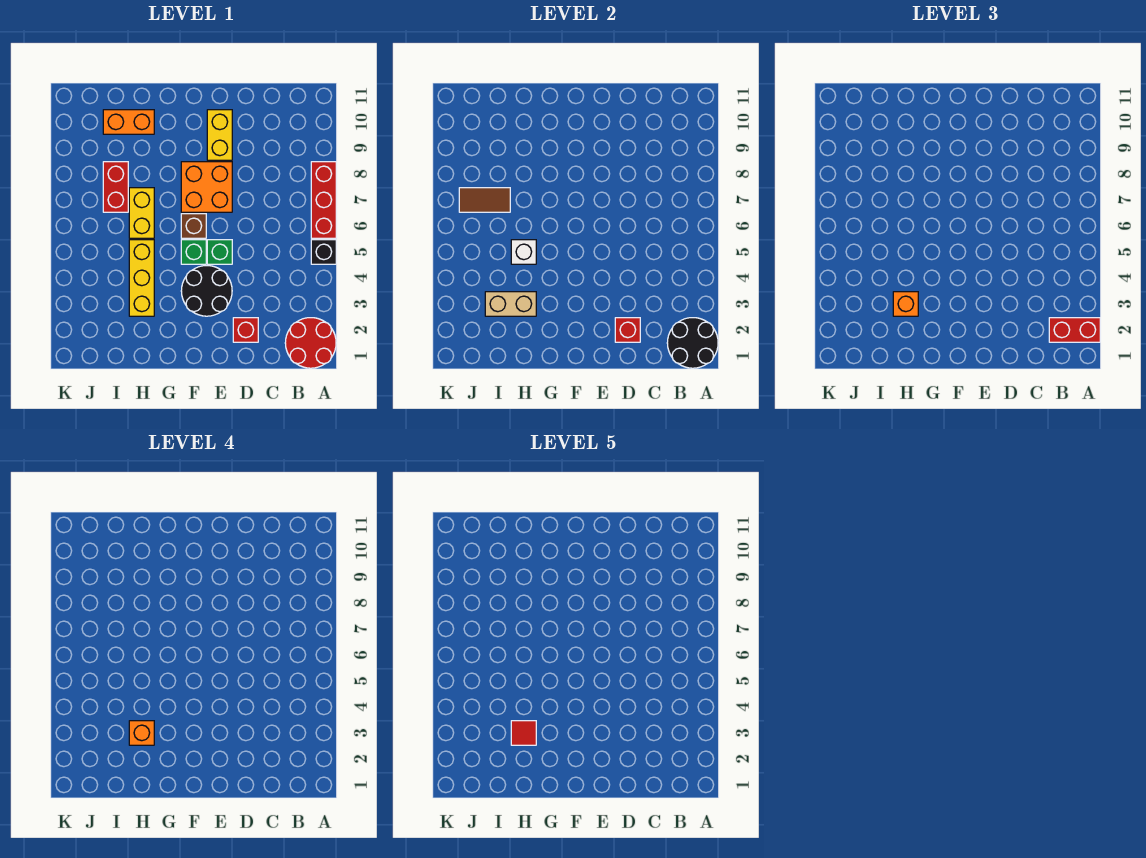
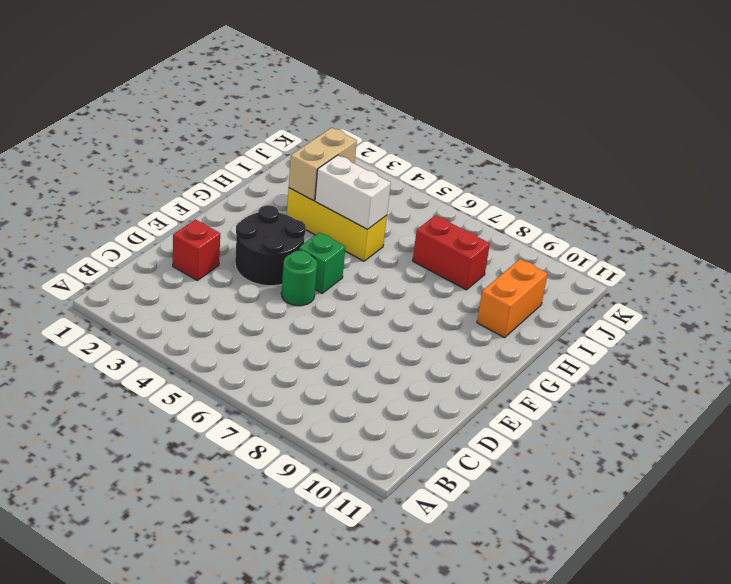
green 1x1 round brick [281,251,317,306] -> green 1x1 brick [207,240,232,264]
white 1x2 brick [315,155,391,229] -> white 1x1 brick [511,240,536,264]
none -> red 2x2 round brick [285,318,336,368]
none -> black 1x1 brick [311,240,336,264]
none -> red 1x3 brick [311,162,336,238]

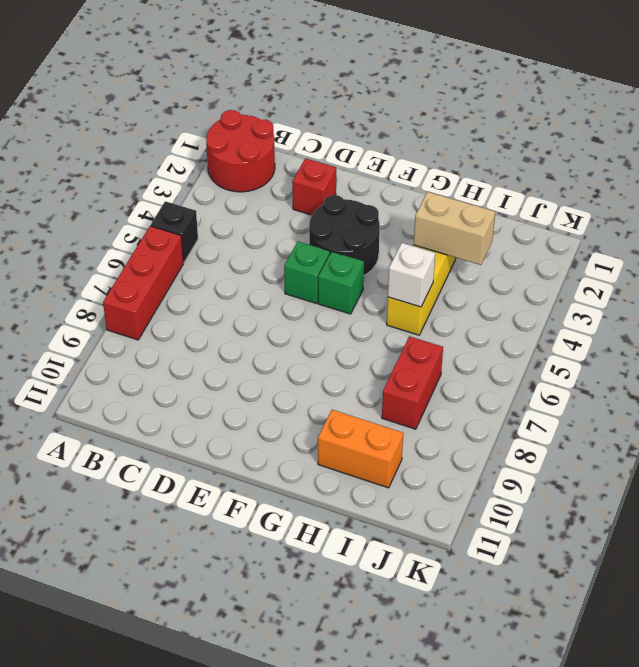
none -> orange 2x2 brick [181,162,232,212]
none -> yellow 1x2 brick [207,110,232,160]
none -> brown 1x1 brick [181,214,206,238]

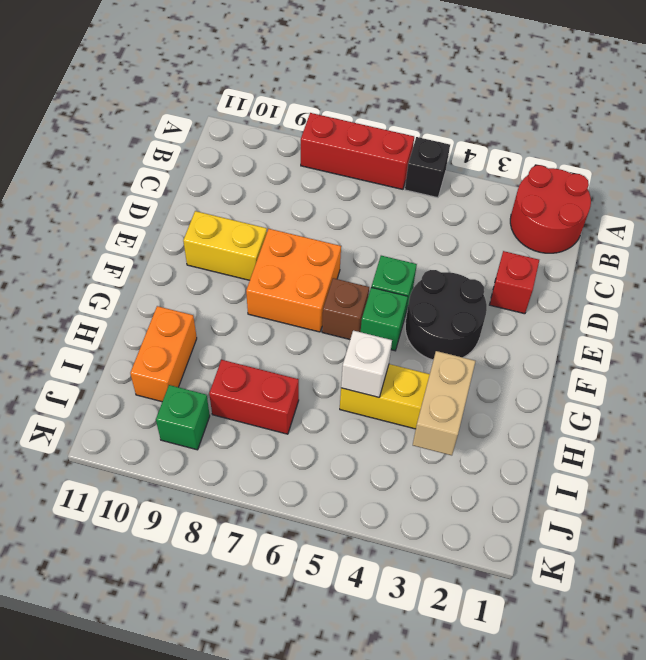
green 1x1 brick [156,385,210,450] -> none
none -> yellow 1x2 brick [129,188,154,238]
none -> black 2x2 round brick [667,318,718,368]
none -> red 1x1 brick [615,318,640,342]

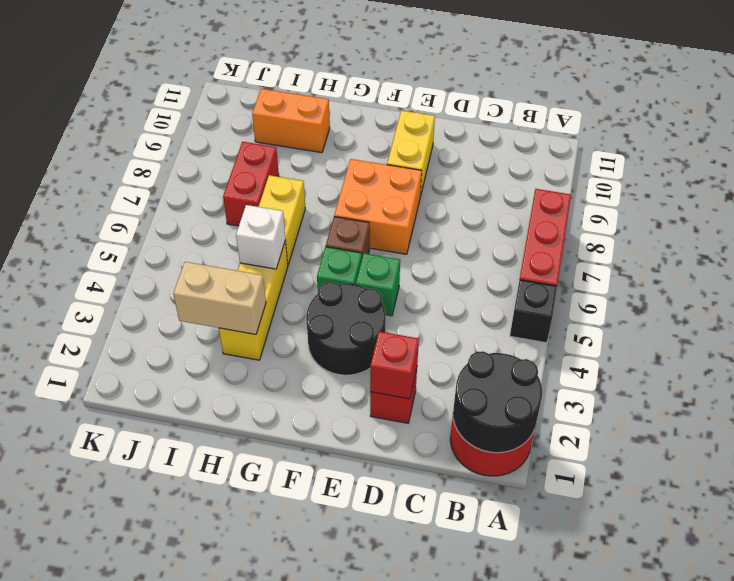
none -> brown 1x2 tile [459,188,510,212]
none -> red 1x2 brick [1049,318,1100,342]
none -> orange 1x1 brick [893,292,918,316]

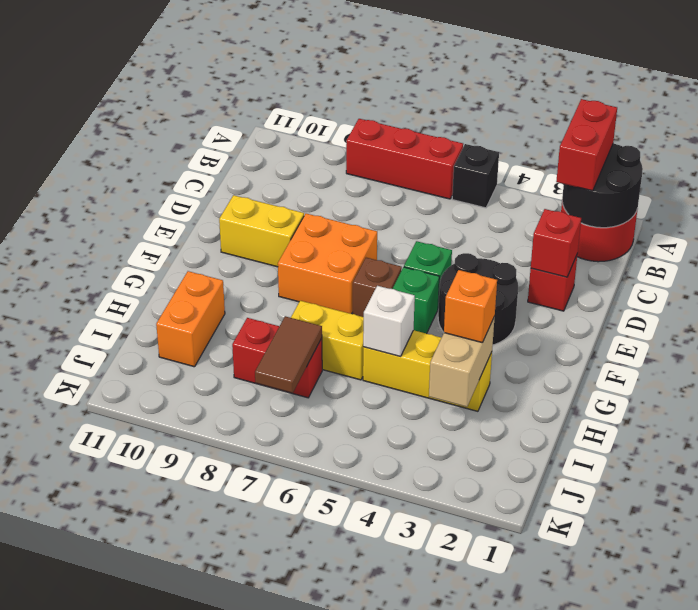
none -> orange 1x1 brick [129,721,154,745]
none -> red 1x1 tile [511,721,536,745]

